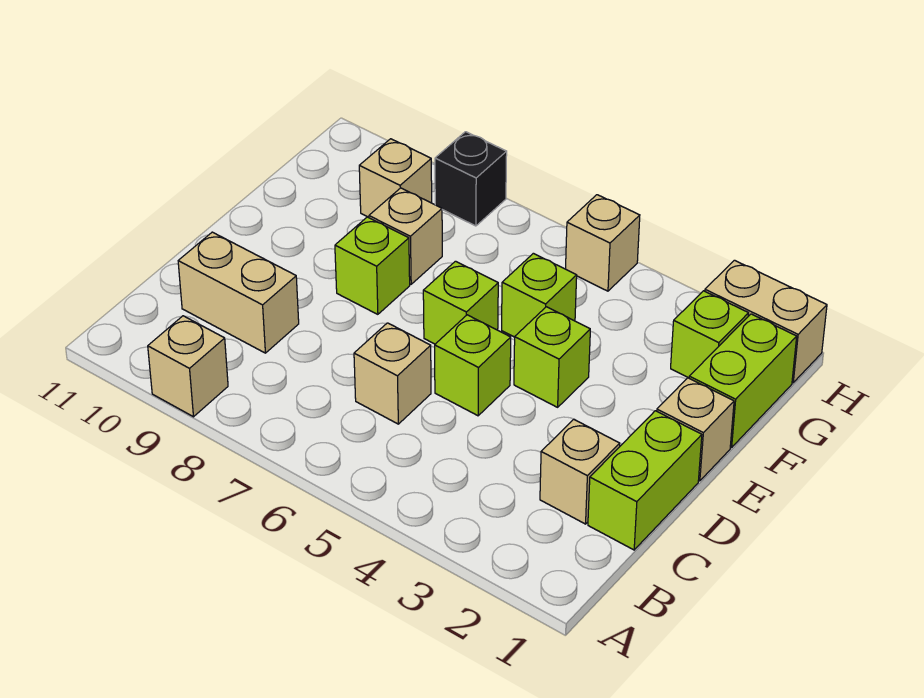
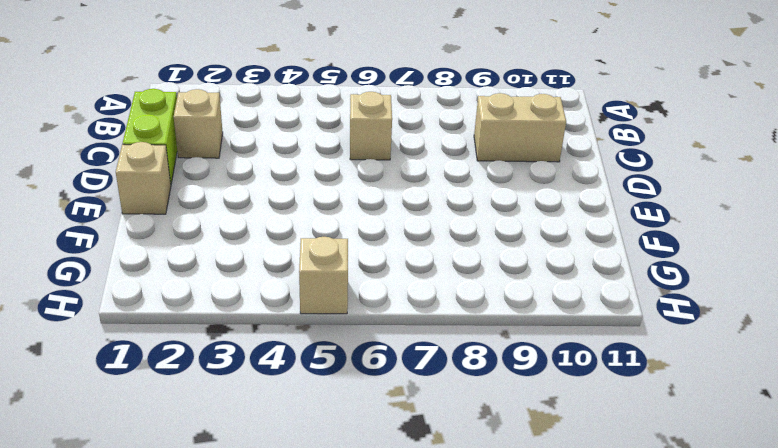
none -> tan 1x1 brick [148,316,228,417]
none -> lime 1x1 brick [435,315,511,416]
none -> lime 1x1 brick [514,307,590,407]

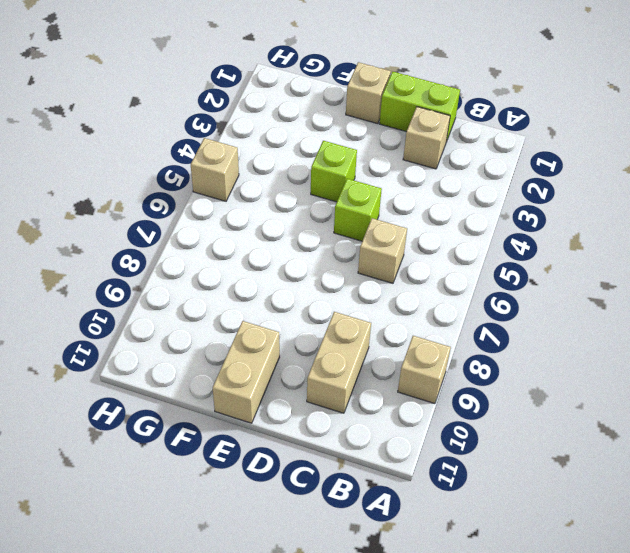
tan 1x2 brick [213,321,280,423] -> tan 1x2 brick moved to [705,260,827,383]
none -> lime 1x1 brick [423,261,498,344]
none -> lime 1x1 brick [335,217,410,314]
none -> lime 1x2 brick [689,314,797,447]

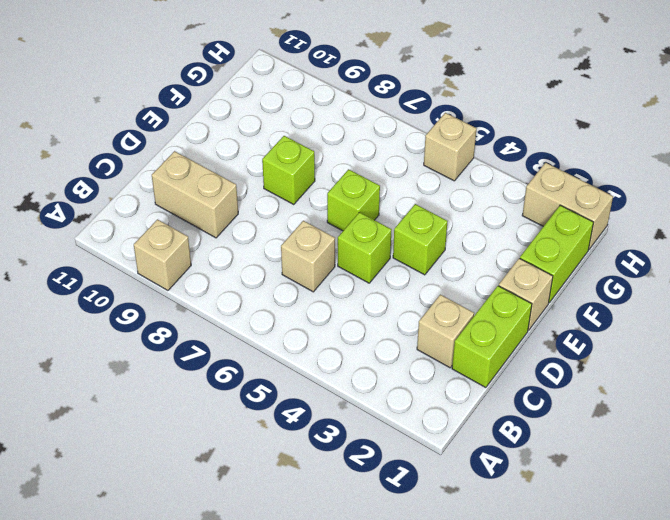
none -> lime 1x1 brick [502,253,577,337]
none -> tan 1x1 brick [369,188,442,284]
none -> lime 1x1 brick [671,291,749,378]

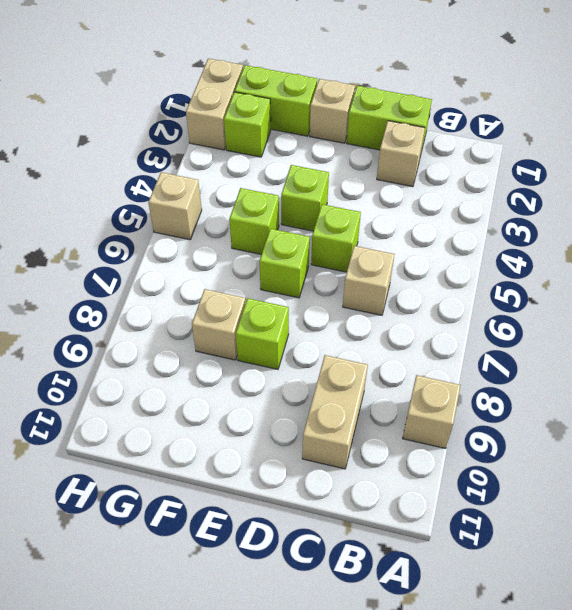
none -> tan 1x1 brick [359,139,432,217]
none -> black 1x1 brick [435,132,507,226]

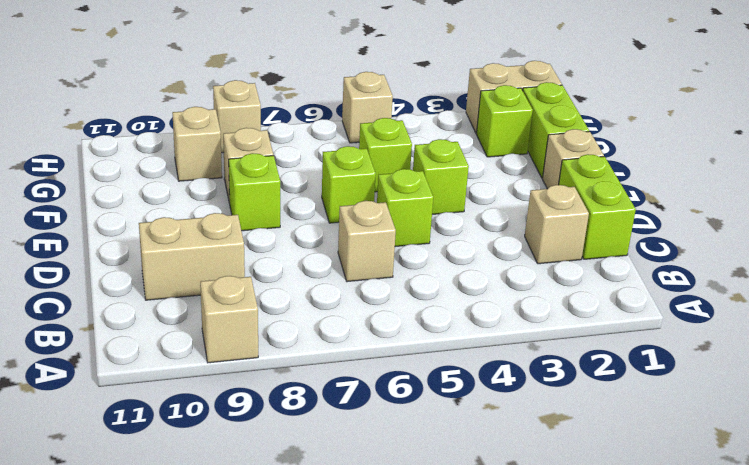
tan 1x1 brick [213,80,261,153] -> black 1x1 brick [435,132,507,226]

